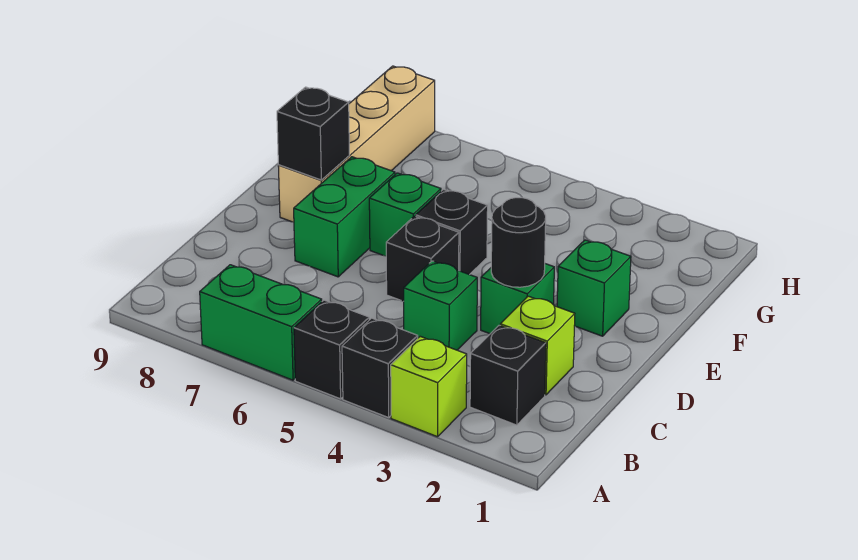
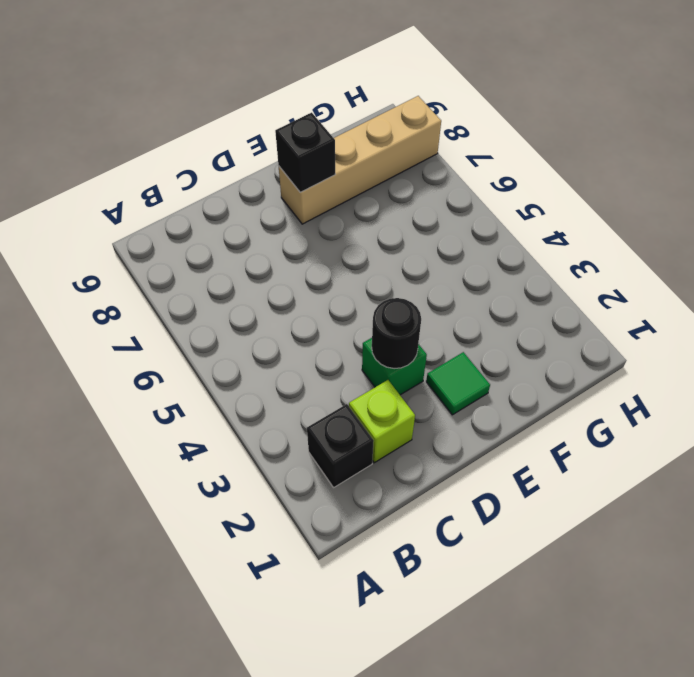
green 1x1 tile [426,352,490,415] -> green 1x1 brick [557,240,631,336]
none -> lime 1x1 brick [391,336,467,437]
none -> black 1x1 brick [342,318,418,418]
none -> black 1x1 brick [294,300,369,399]

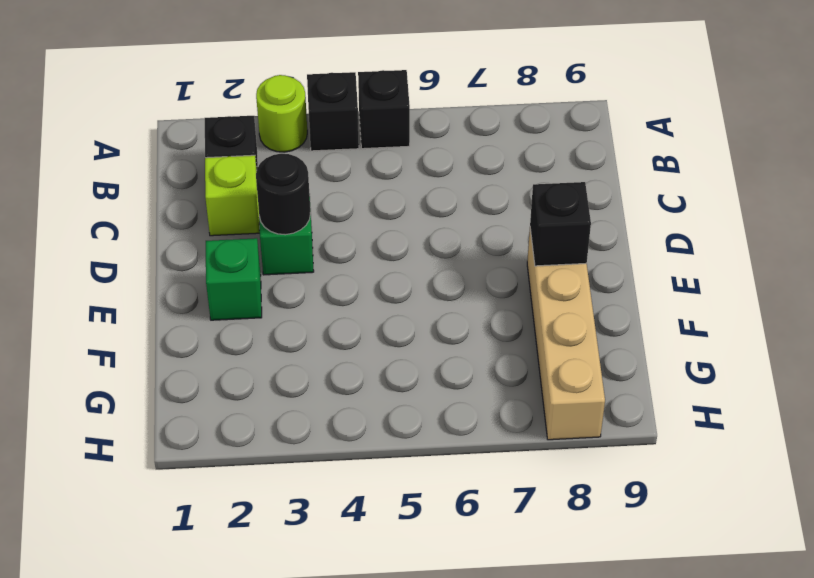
lime 1x1 round brick [256,75,307,152] -> lime 1x1 brick [391,336,467,437]
none -> green 1x2 brick [200,265,322,380]
none -> green 1x1 brick [403,261,477,350]
none -> black 1x1 brick [386,216,459,301]

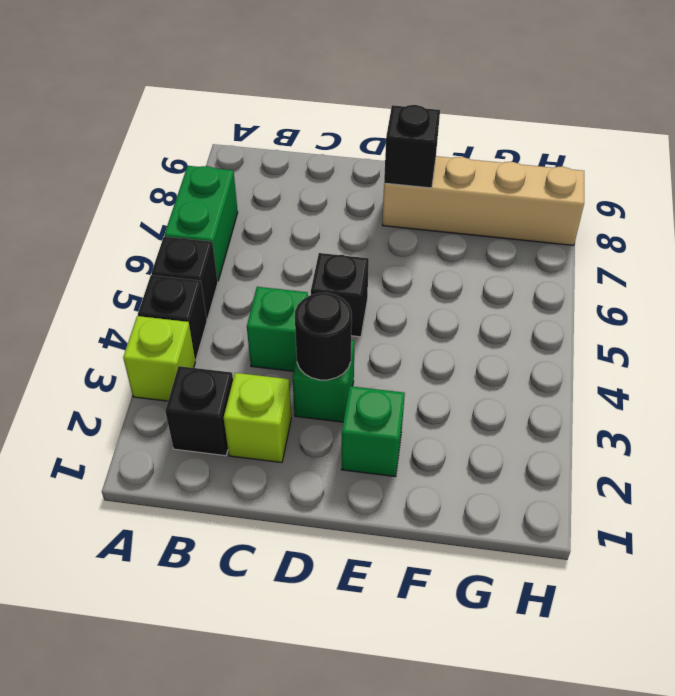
none -> green 1x2 brick [294,157,395,277]
none -> black 1x1 brick [416,189,488,275]
none -> green 1x1 brick [369,173,441,256]

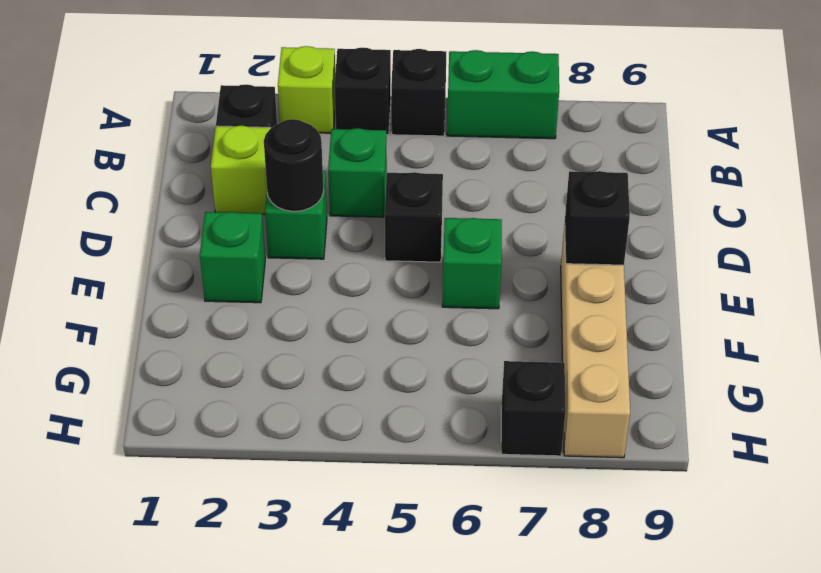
black 1x1 brick [501,361,566,456] -> black 1x1 brick moved to [416,189,488,275]
none -> green 1x2 brick [294,157,395,277]

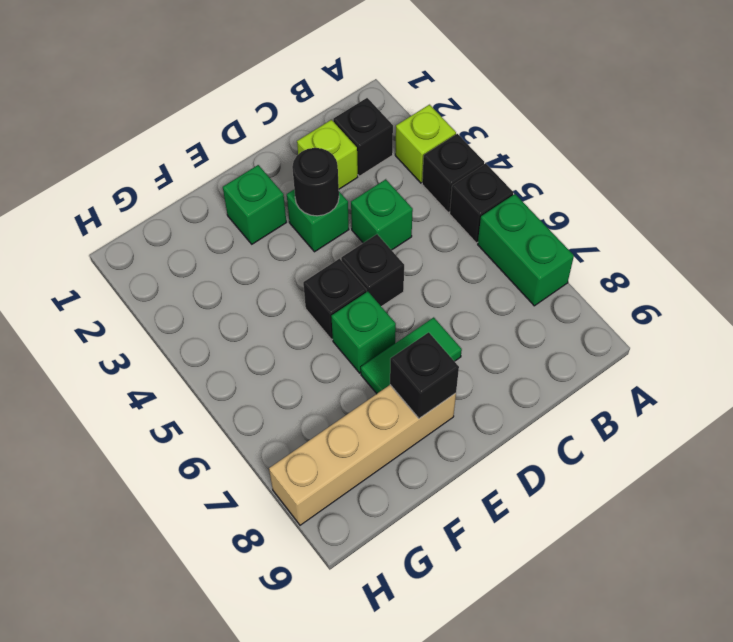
green 1x2 tile [361,317,462,394] -> green 1x2 brick [294,157,395,277]

